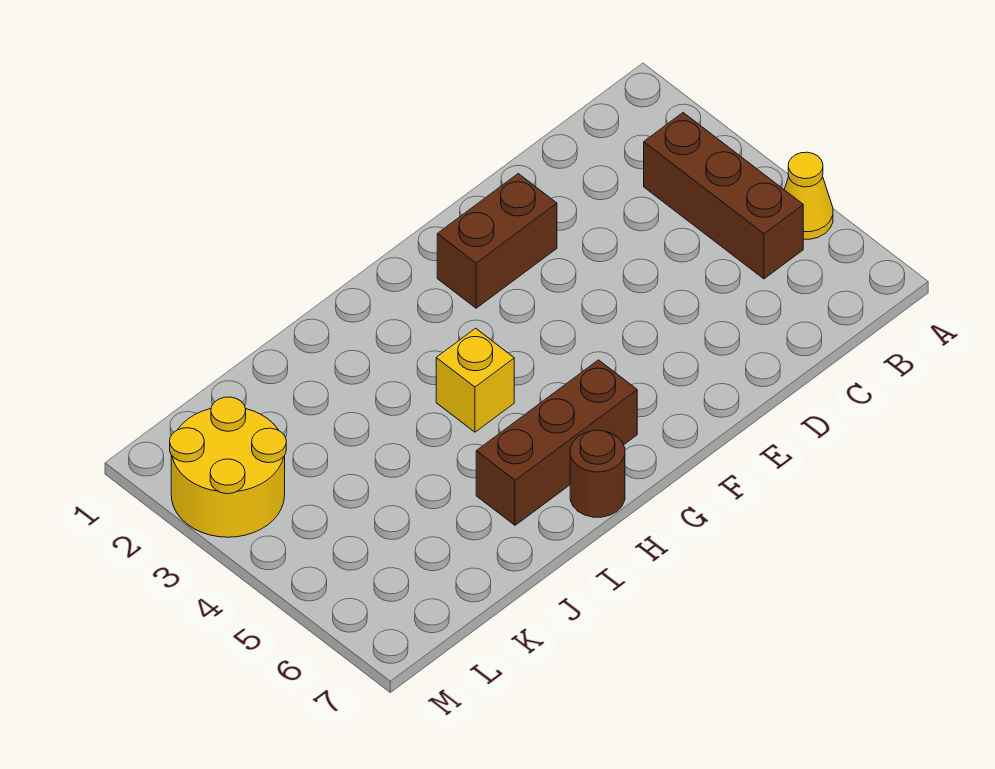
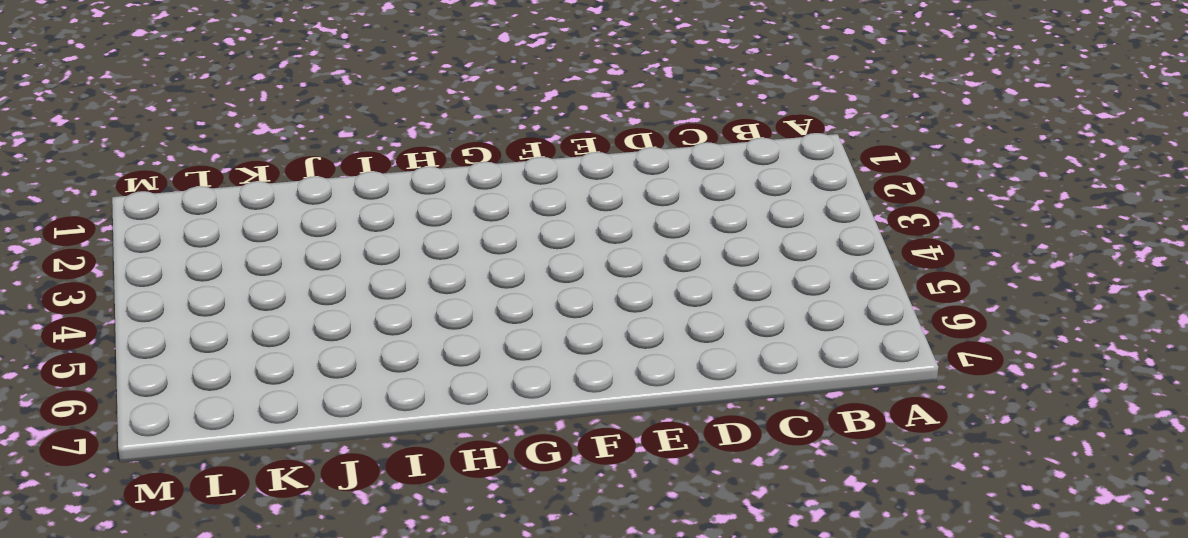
none -> yellow 1x1 cone [784,152,833,239]
none -> brown 1x3 brick [644,113,803,279]

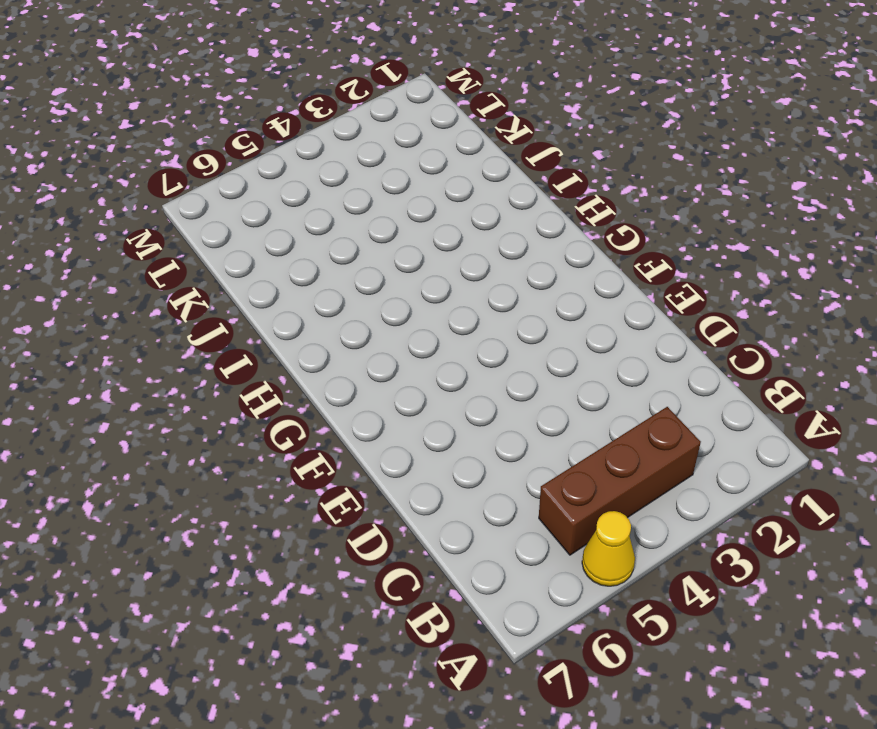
none -> brown 1x2 brick [437,174,557,308]
none -> brown 1x3 brick [476,360,637,525]

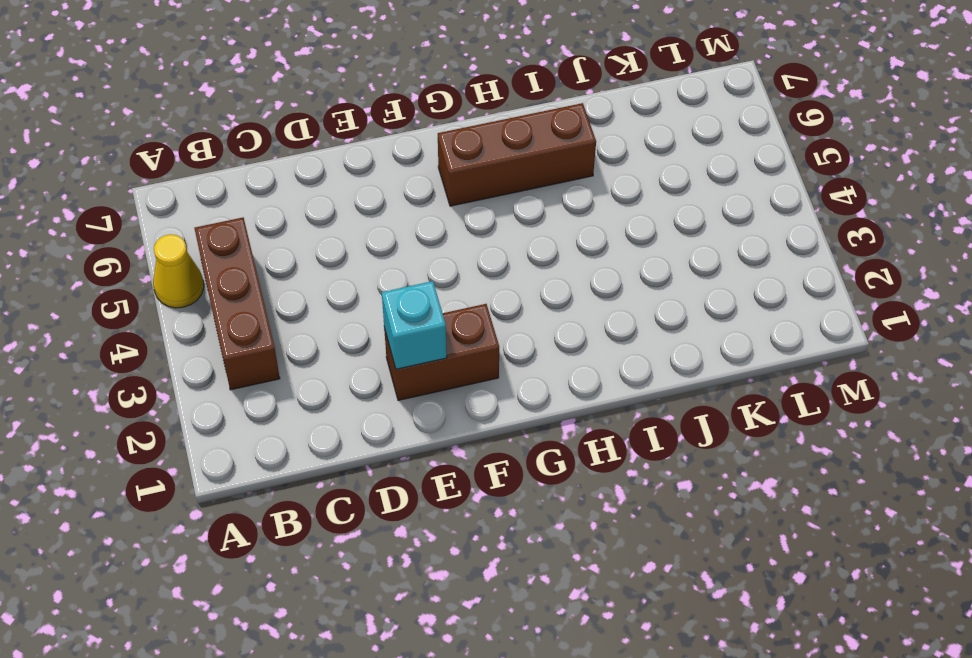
cyan 1x1 brick [382,281,447,369] -> none
none -> yellow 1x1 brick [436,328,514,432]
none -> brown 1x1 round brick [570,430,625,517]

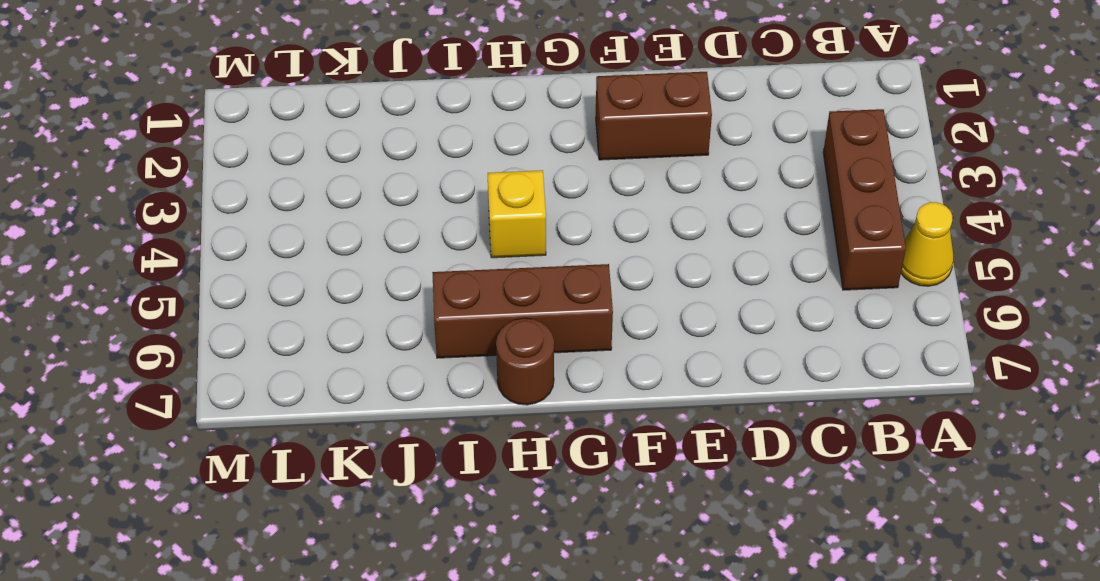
none -> yellow 2x2 round brick [170,397,286,537]

